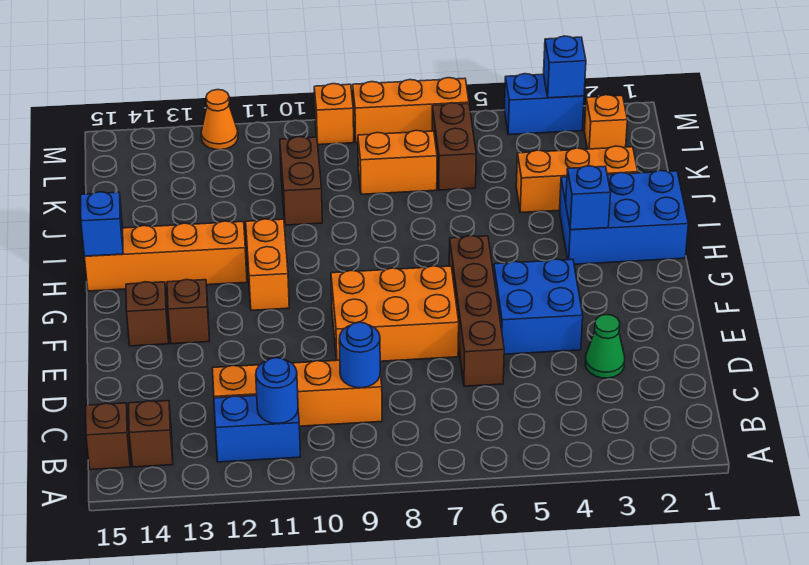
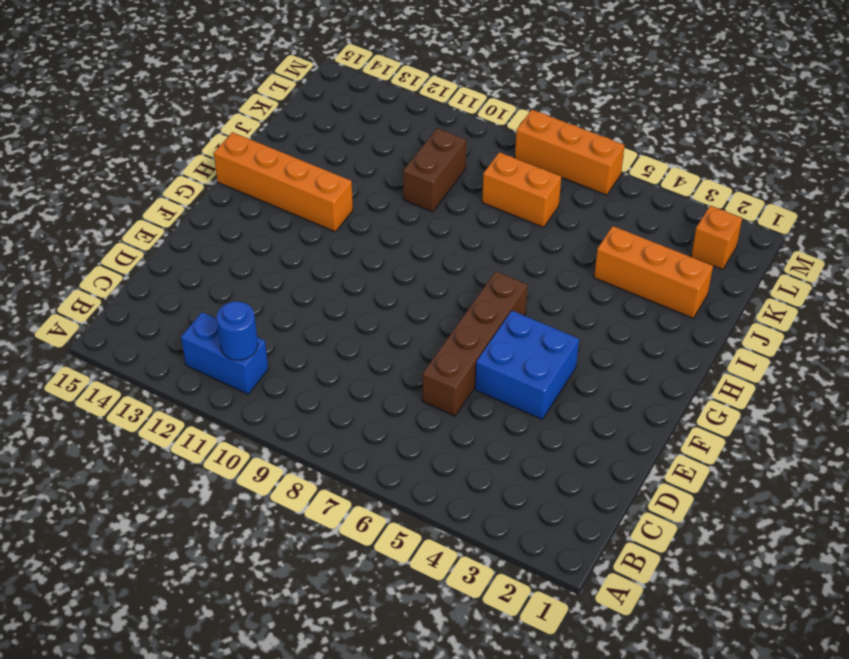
none -> brown 1x1 brick [128,401,173,467]
none -> brown 1x1 brick [86,403,130,470]
none -> orange 1x4 brick [212,360,382,426]

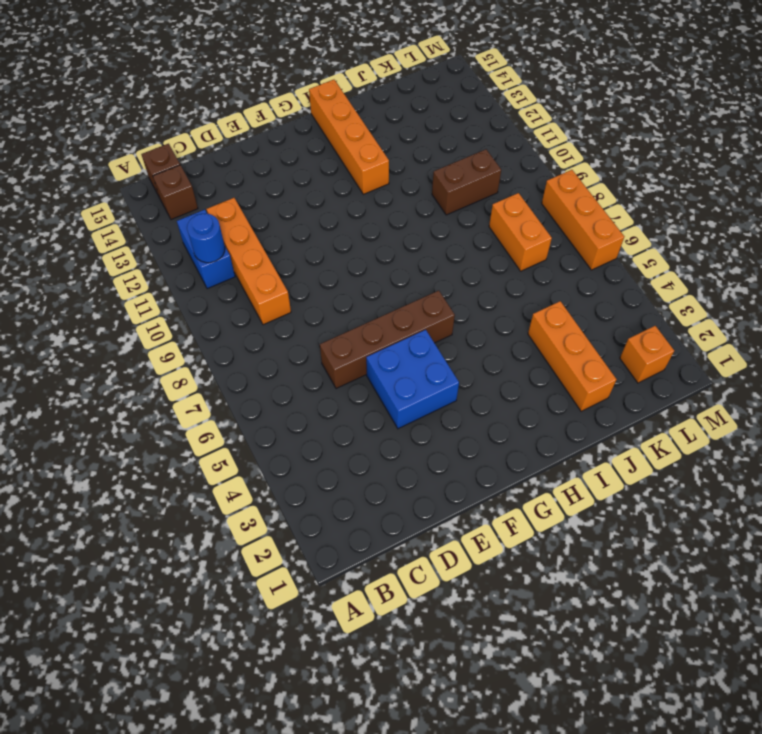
none -> green 1x1 cone [585,315,625,378]
none -> orange 2x3 brick [331,266,459,361]
none -> brown 1x1 brick [167,280,210,344]

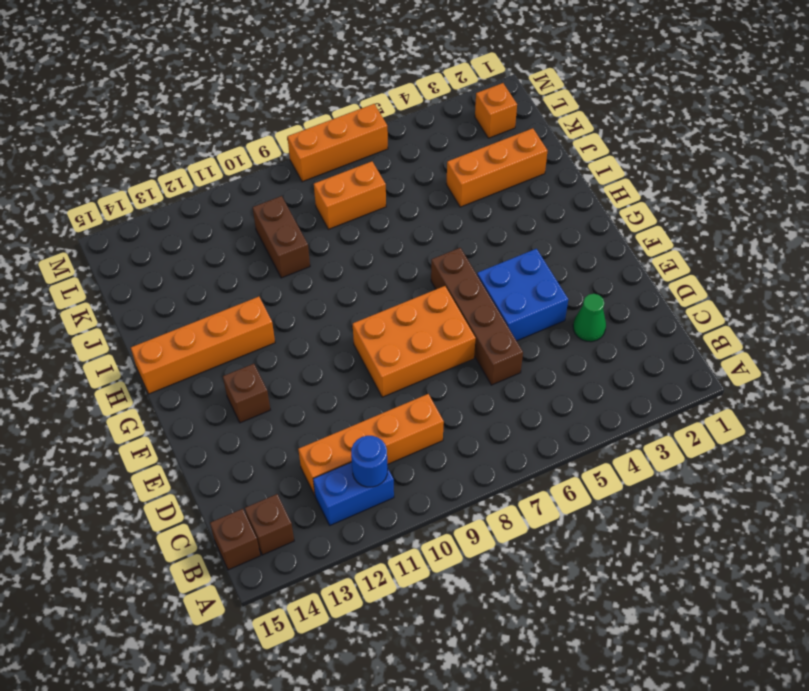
none -> brown 1x1 brick [126,282,169,346]
none -> orange 1x2 brick [246,219,289,310]
none -> blue 2x3 brick [560,170,688,264]

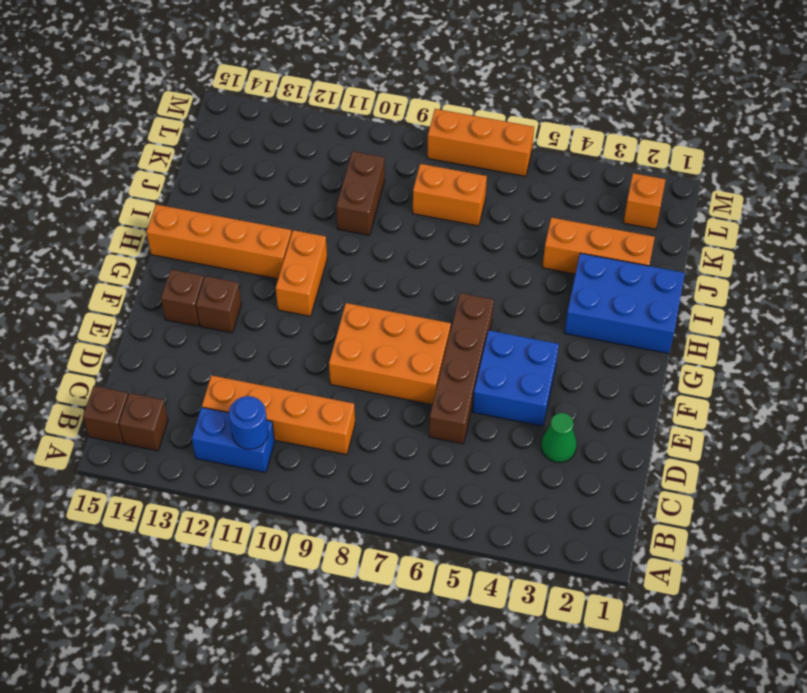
none -> brown 1x2 brick [432,103,476,190]
none -> blue 1x2 brick [504,74,584,135]
none -> orange 1x1 brick [314,84,354,145]

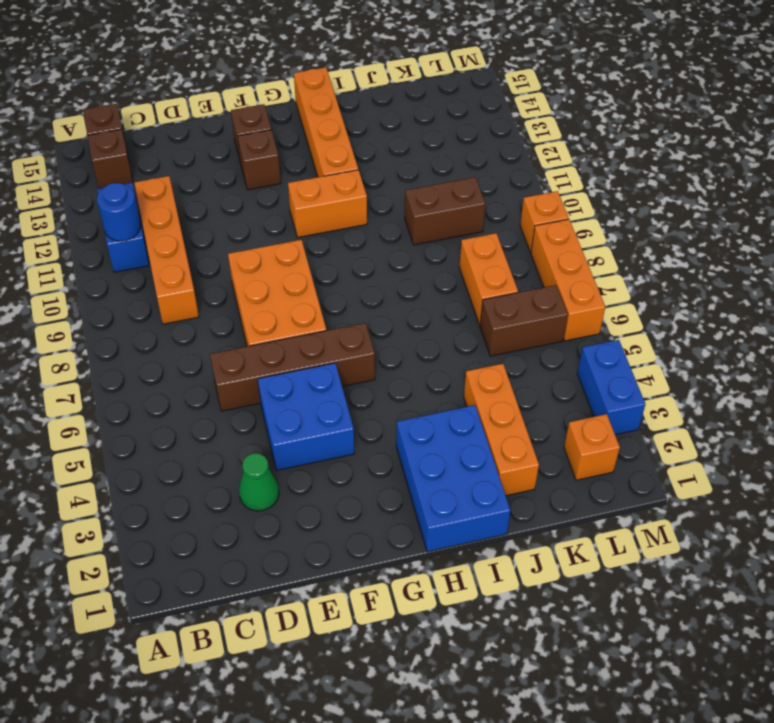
none -> orange 1x1 cone [201,90,238,150]
none -> blue 1x1 round brick [339,322,380,388]
none -> blue 1x1 brick [566,166,611,230]

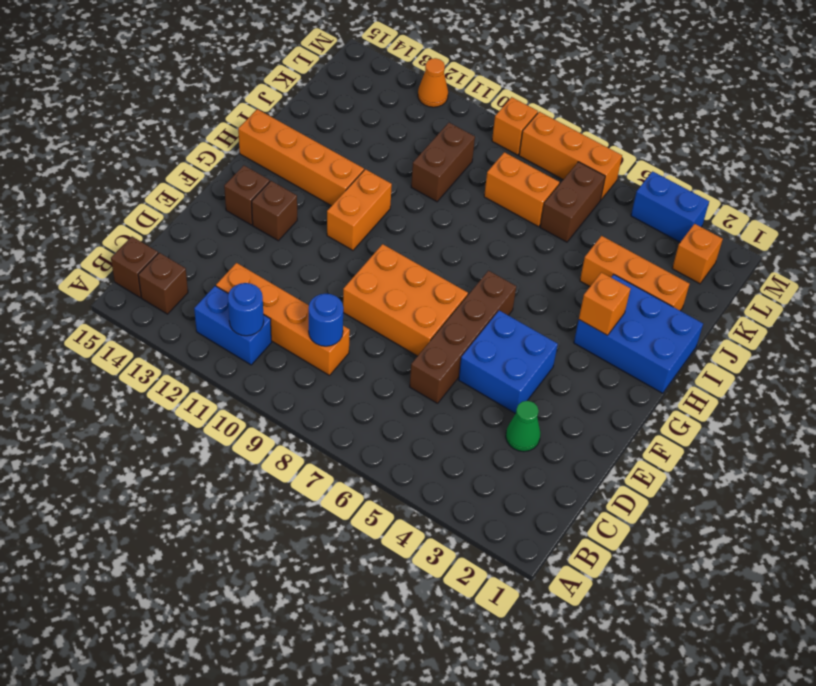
orange 1x1 brick [579,272,631,335] -> blue 1x1 brick [566,166,611,230]
none -> blue 1x1 brick [81,192,123,256]
none -> blue 1x1 brick [544,36,586,98]

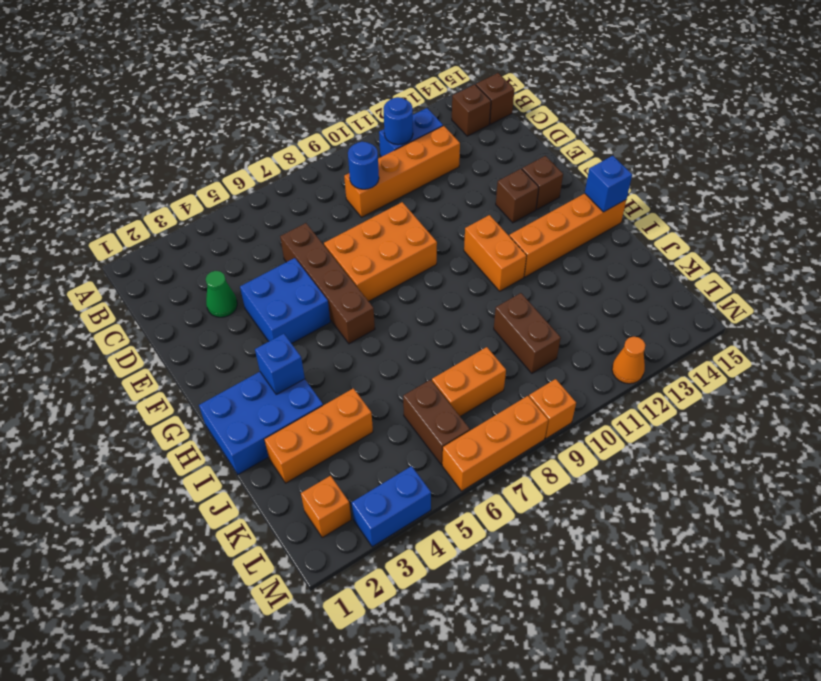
none -> blue 1x1 brick [544,36,586,98]

